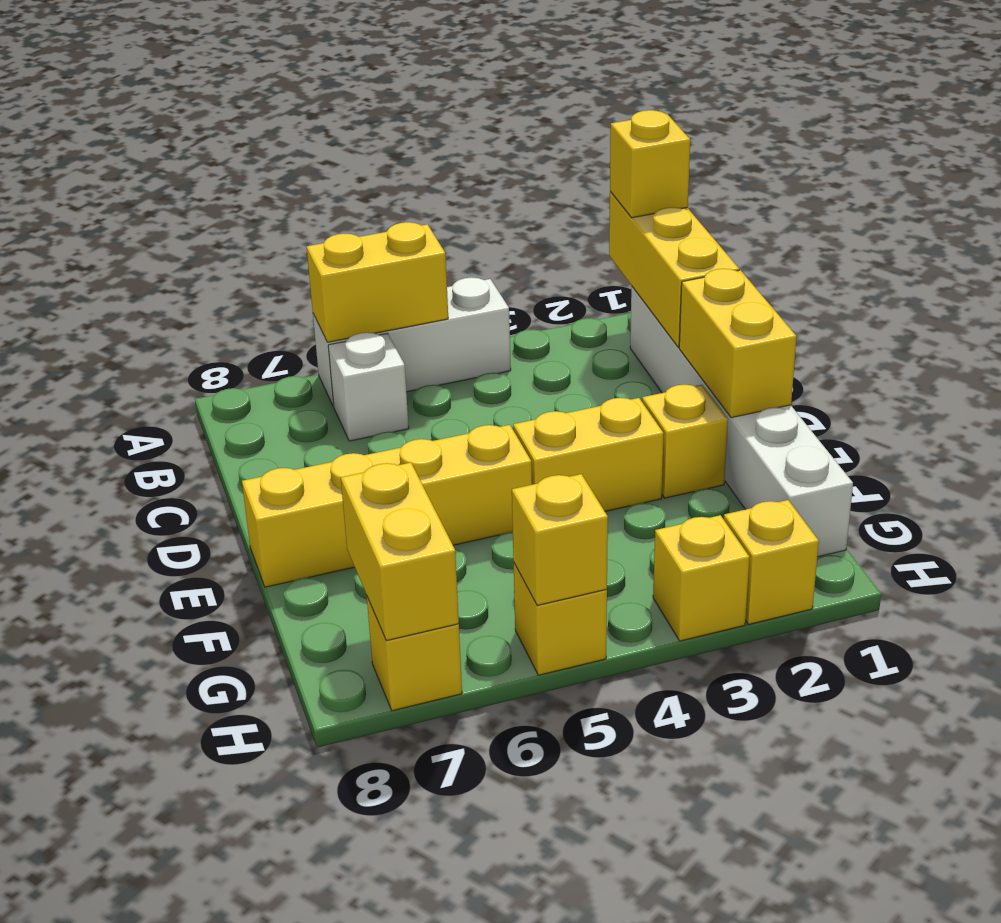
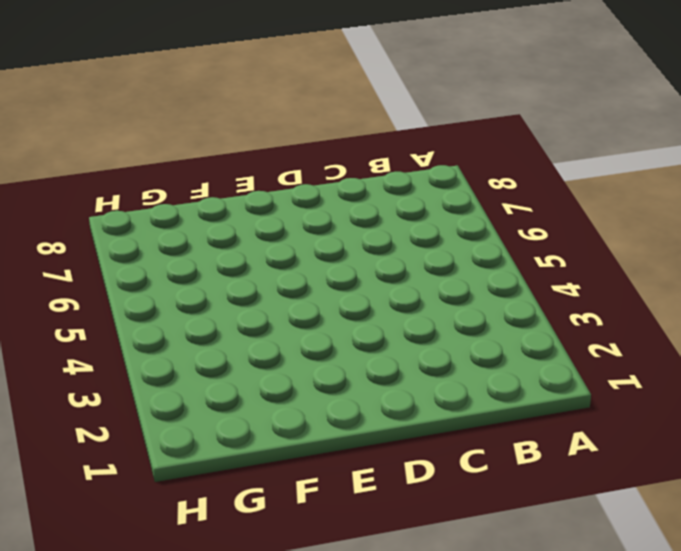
none -> white 1x3 brick [313,277,511,407]
none -> white 1x6 brick [630,286,853,557]
none -> white 1x1 brick [328,332,409,441]

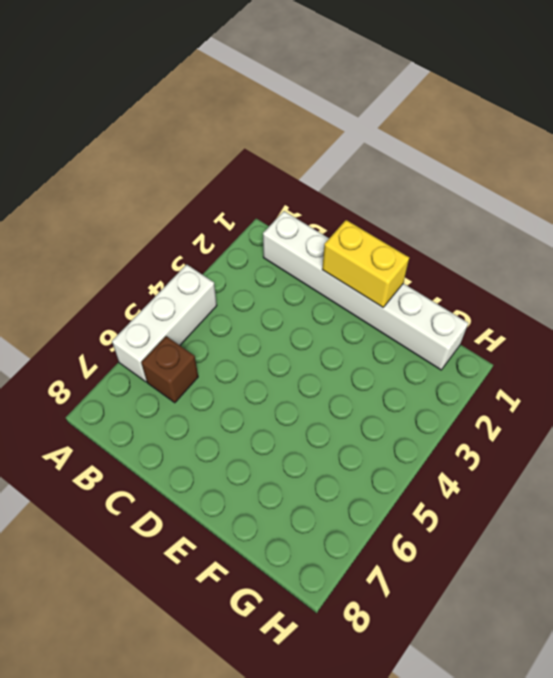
brown 1x1 brick [141,336,198,403] -> white 1x1 brick [328,332,409,441]
none -> yellow 1x1 brick [642,384,728,498]
none -> yellow 1x2 brick [513,398,664,511]
none -> yellow 1x4 brick [242,425,532,587]

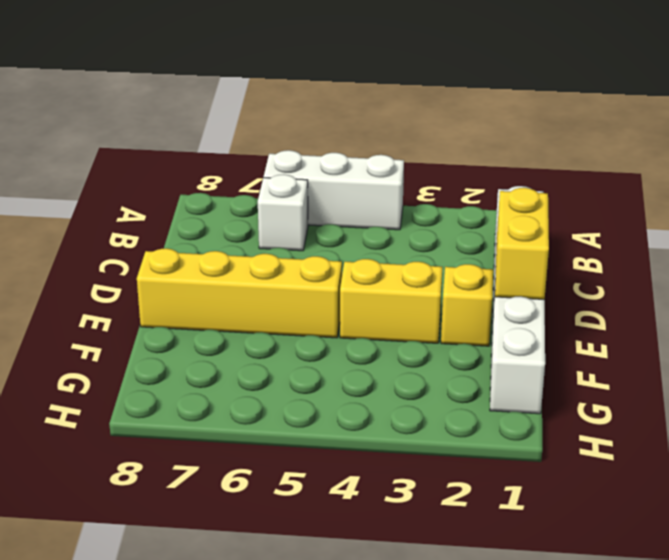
none -> yellow 1x1 brick [724,500,819,624]
none -> yellow 1x1 brick [653,515,750,641]
none -> yellow 1x1 brick [514,564,607,675]

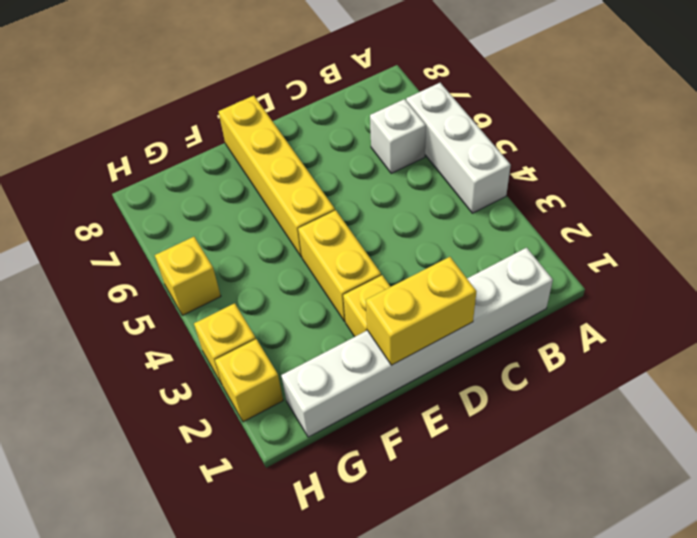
none -> yellow 1x1 brick [367,597,462,711]
none -> yellow 1x3 brick [609,192,739,347]
none -> yellow 1x2 brick [307,222,448,342]

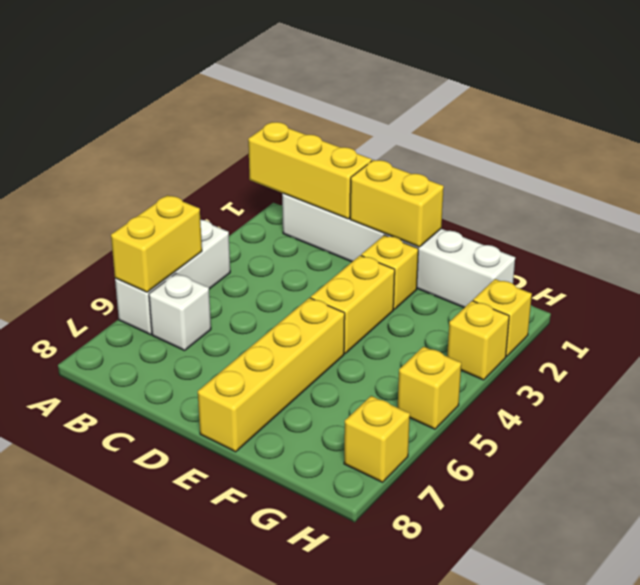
none -> yellow 1x2 brick [341,463,459,641]
none -> yellow 1x1 brick [512,474,608,606]
none -> yellow 1x1 brick [610,110,690,218]

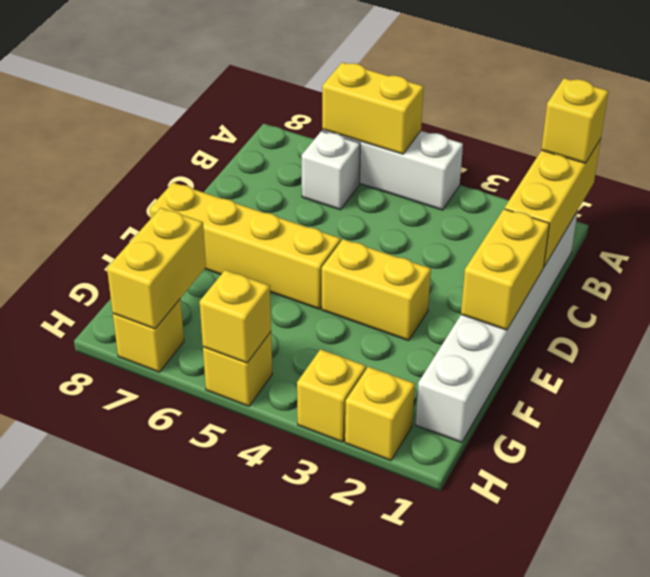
none -> yellow 1x1 brick [642,384,728,498]

